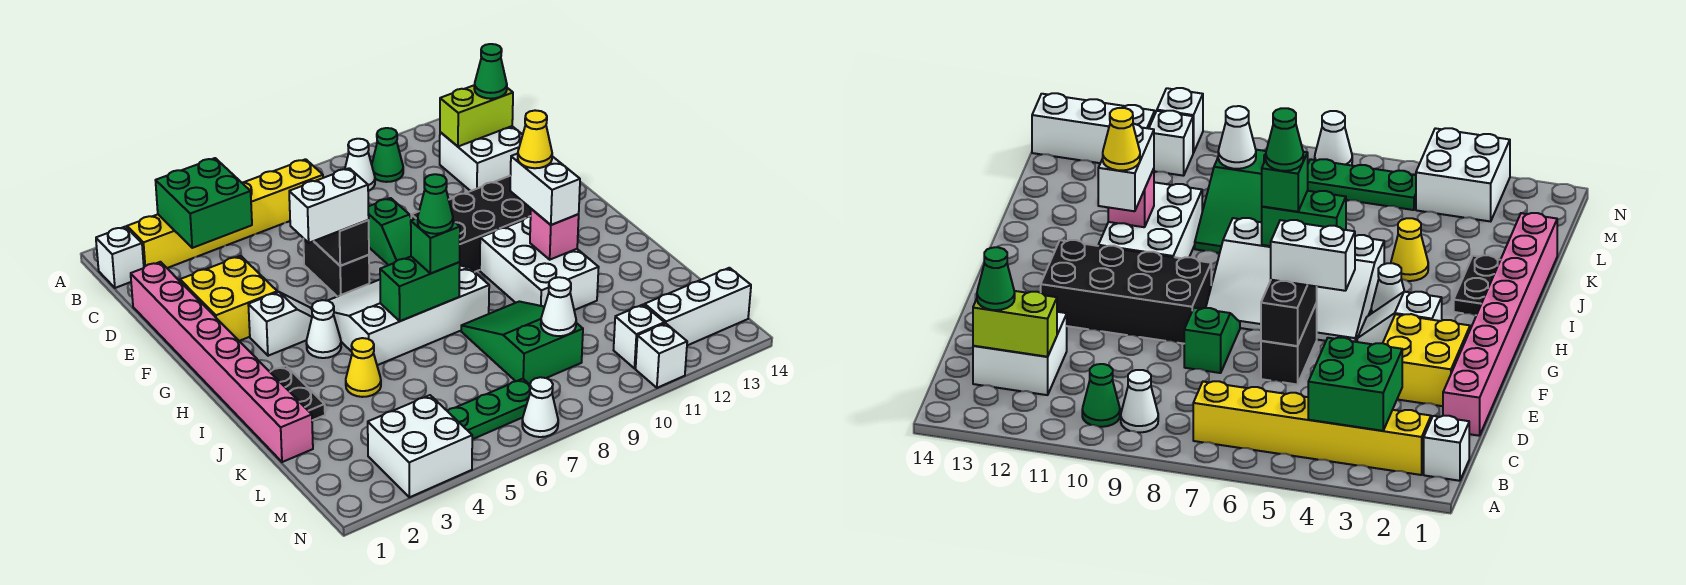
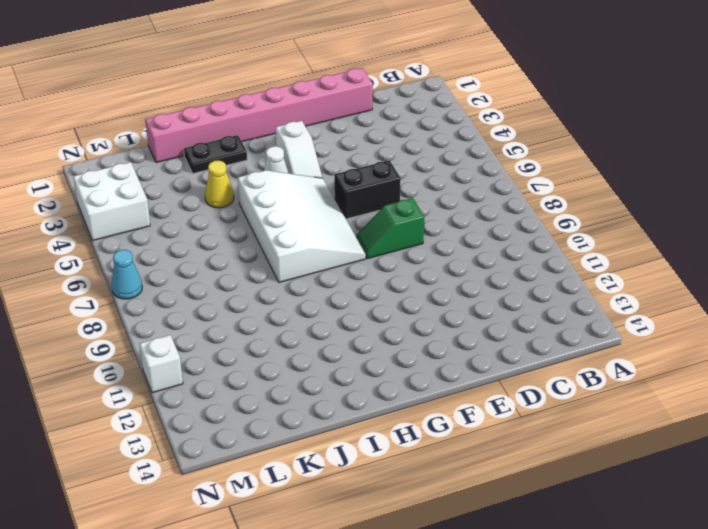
cyan 1x1 cone [111,250,142,299] -> white 1x1 cone [522,377,558,437]
none -> white 1x1 brick [96,227,144,288]
none -> yellow 1x6 brick [127,159,323,268]
none -> white 1x1 cone [345,139,375,191]
none -> green 1x1 cone [372,128,403,182]

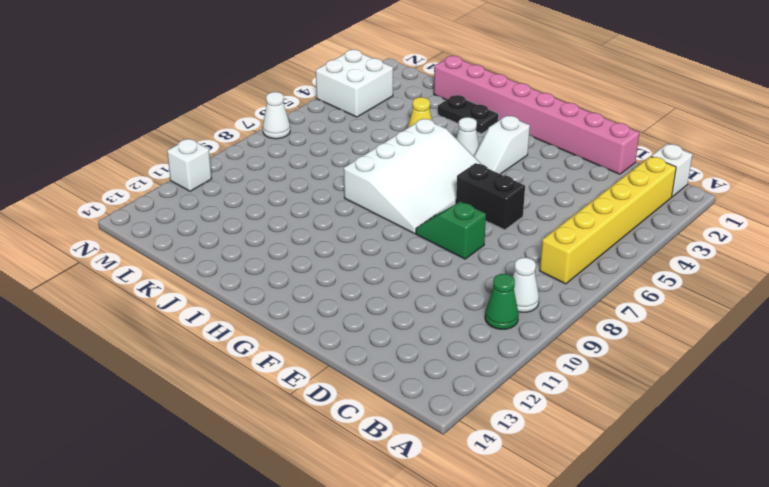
none -> white 2x2 brick [440,126,522,191]
none -> yellow 2x2 brick [180,256,277,341]
none -> black 2x4 brick [411,176,531,272]
none -> white 2x3 brick [480,217,599,310]

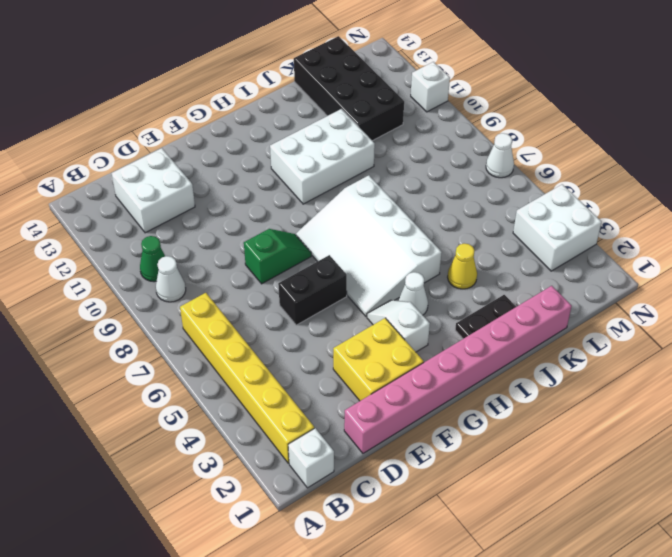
black 2x4 brick [294,36,404,141] -> black 2x4 brick moved to [411,176,531,272]
none -> green 2x3 slope [461,301,583,384]
none -> green 1x3 plate [448,379,530,439]
none -> white 1x1 brick [614,305,664,368]
none -> white 1x3 brick [645,268,751,345]

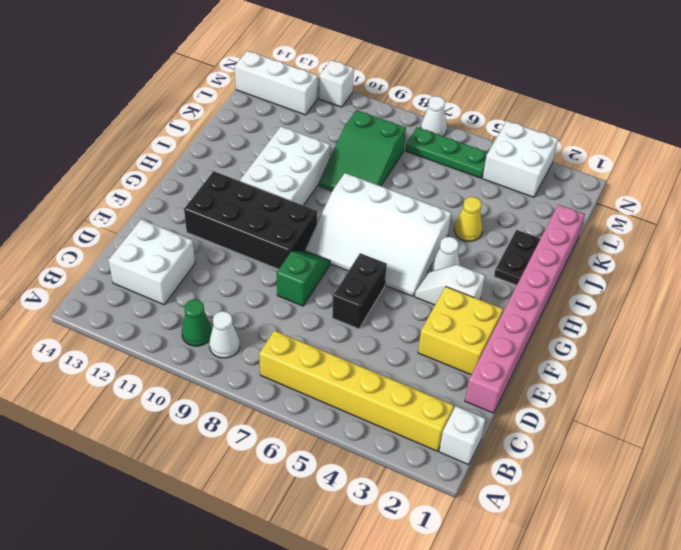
none -> white 1x1 brick [614,305,664,368]
none -> green 2x2 brick [155,158,252,248]
none -> lime 1x2 brick [440,85,513,146]
none -> black 1x2 brick [314,220,369,266]

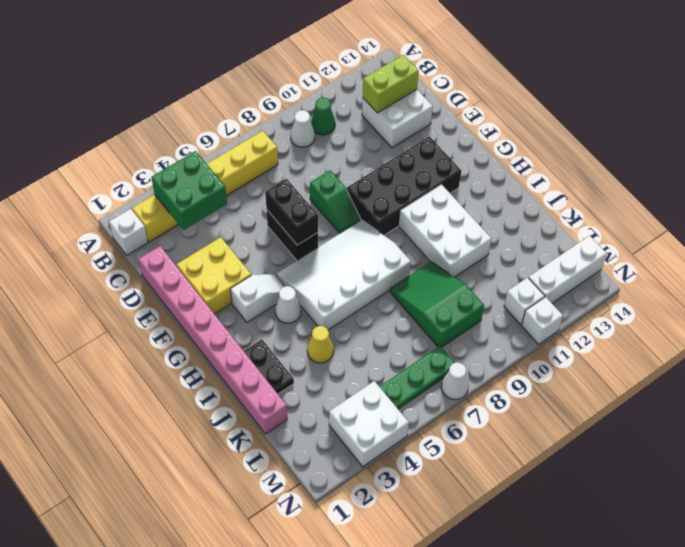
none -> green 1x2 brick [380,257,460,321]
none -> pink 1x1 brick [530,209,579,260]
none -> white 1x1 cone [541,277,576,336]
none -> green 1x1 cone [474,44,507,99]

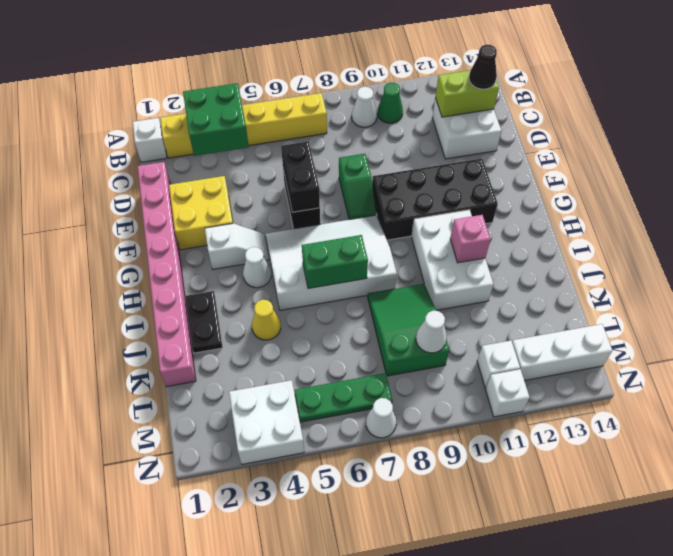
black 1x1 cone [469,45,497,89] -> green 1x1 cone [474,44,507,99]
none -> white 1x2 brick [289,168,369,243]
none -> white 1x2 brick [510,154,580,225]
none -> green 1x1 brick [411,218,460,273]
none -> yellow 1x1 cone [518,110,552,168]

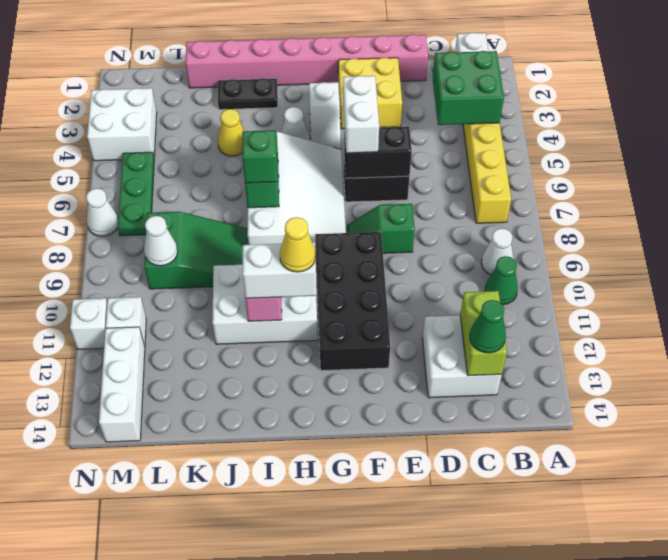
none -> green 1x1 cone [418,174,453,234]

